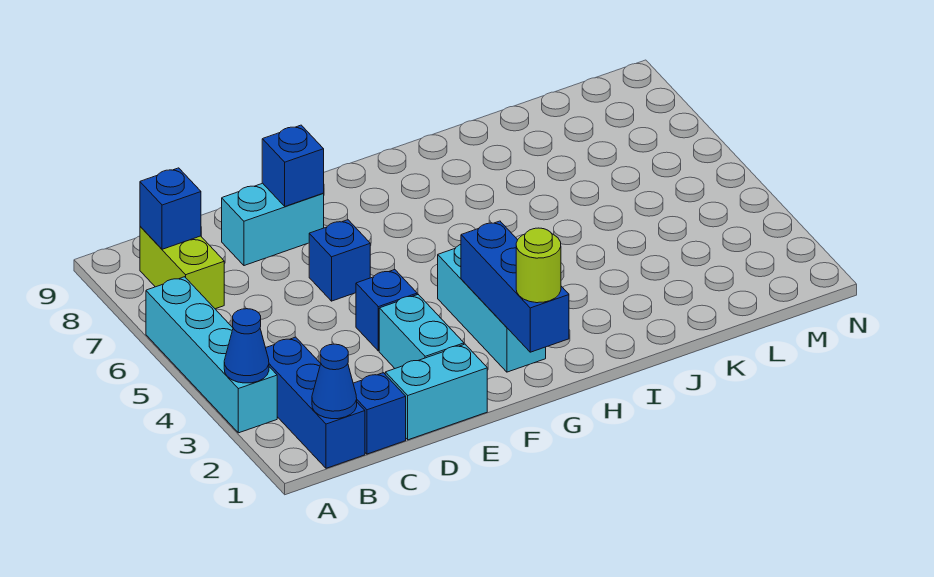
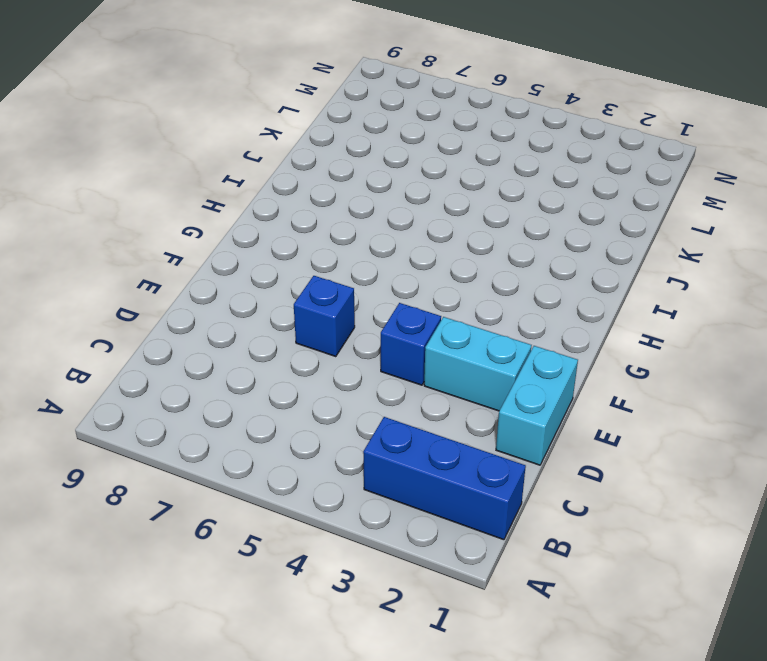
none -> cyan 1x4 brick [146,277,277,433]
none -> lime 1x2 brick [140,226,224,309]
none -> blue 1x1 brick [353,373,406,454]

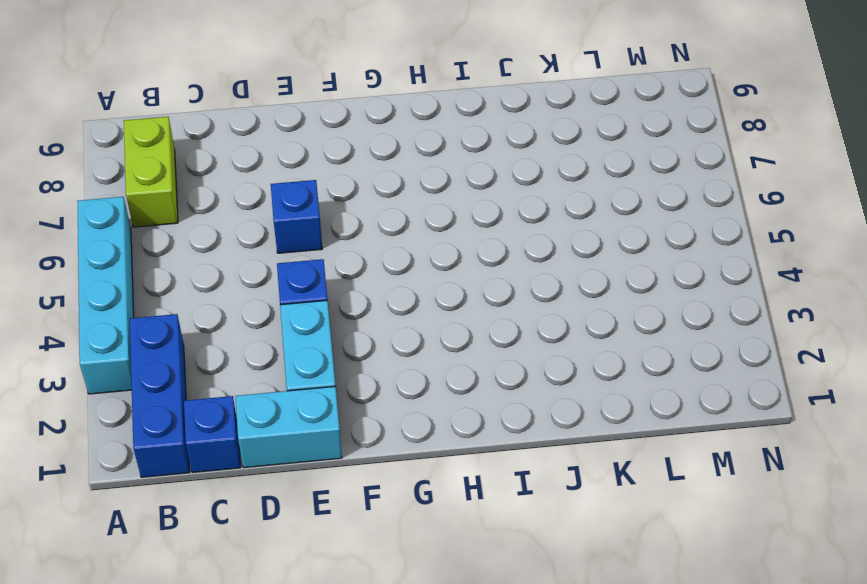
none -> cyan 1x2 brick [222,183,324,266]
none -> cyan 1x3 brick [438,245,546,372]
none -> blue 1x1 cone [224,309,269,383]

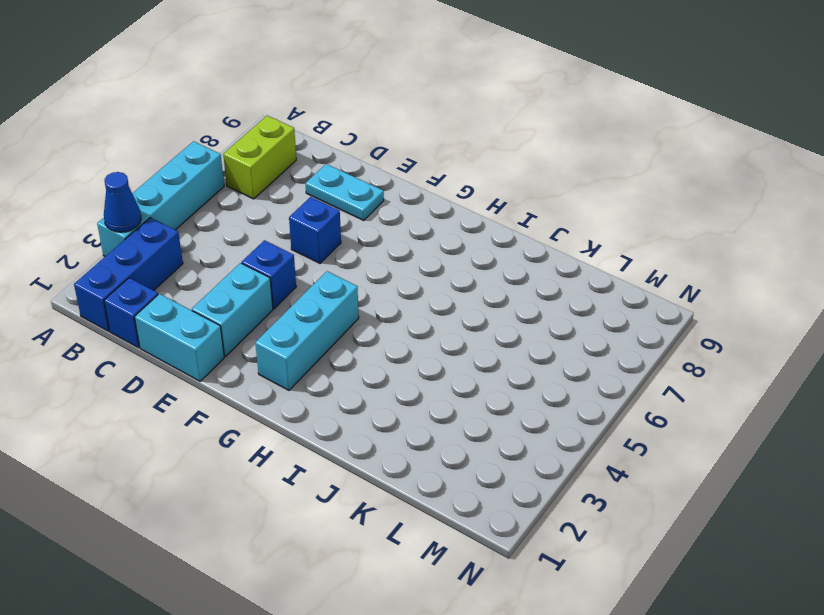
cyan 1x2 plate [305,164,384,220] -> cyan 1x2 brick [222,183,324,266]
none -> blue 1x1 cone [312,344,357,419]
none -> blue 1x1 brick [140,168,201,249]
none -> blue 1x1 brick [262,125,324,206]

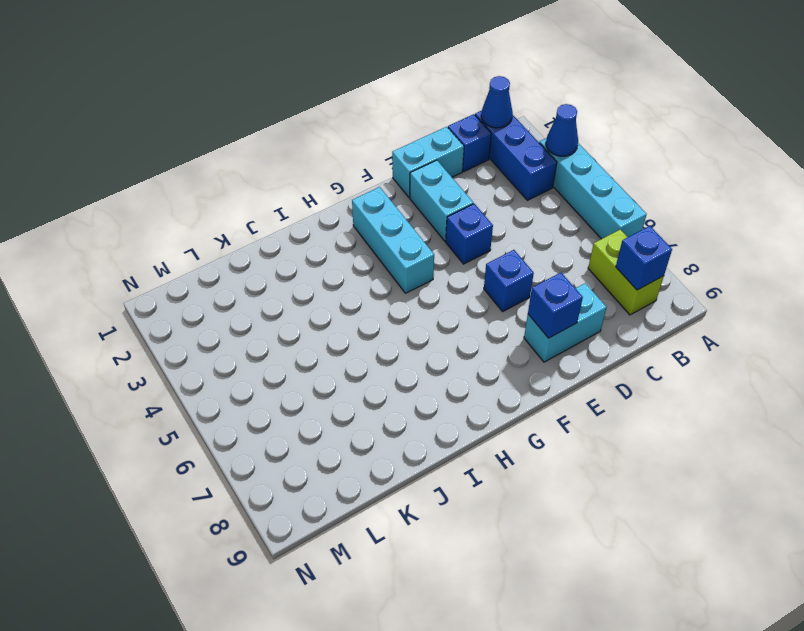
none -> blue 1x3 brick [461,221,569,352]
none -> lime 1x1 round brick [516,228,561,303]

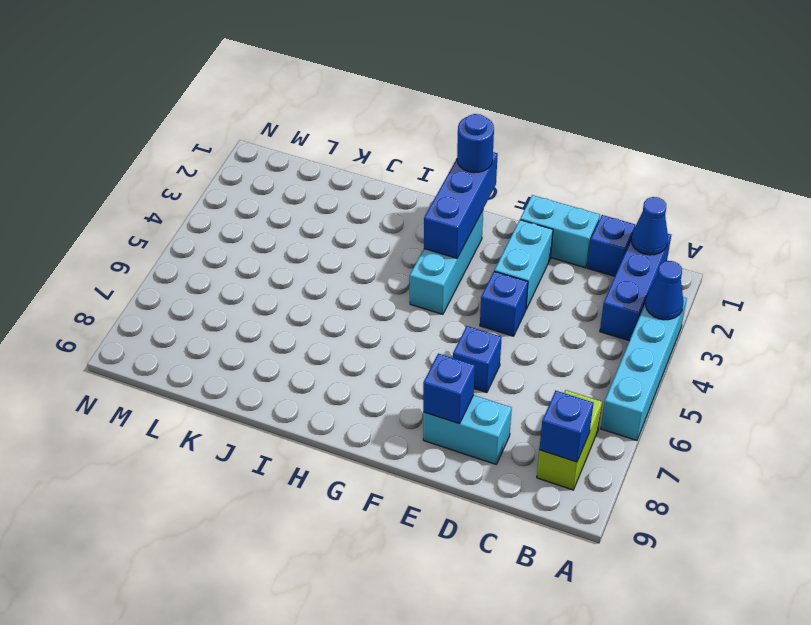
blue 1x1 round brick [457,114,494,173] -> lime 1x1 round brick [516,228,561,303]

